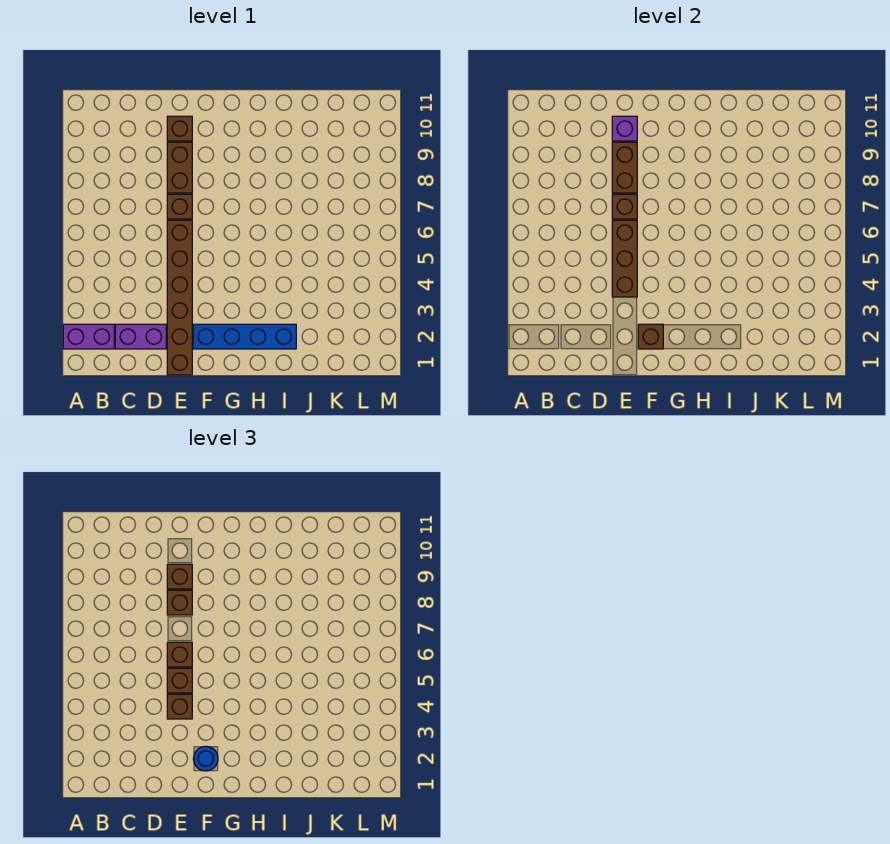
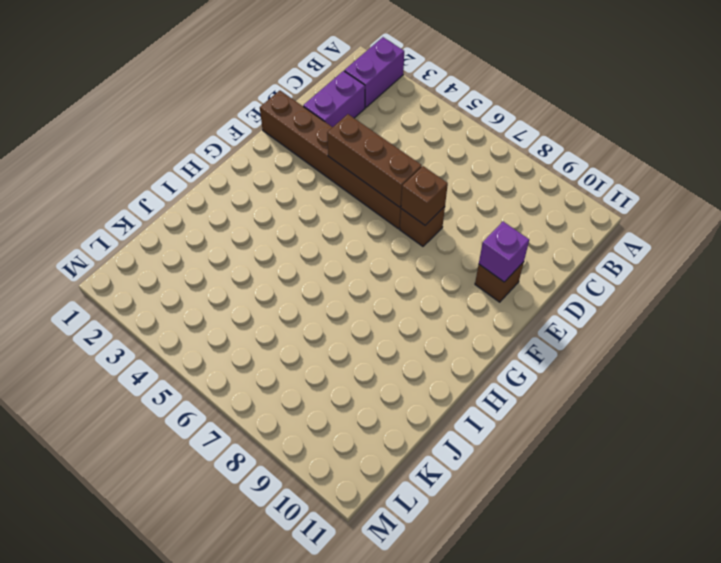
none -> brown 1x2 brick [167,142,192,193]
none -> blue 1x4 brick [193,324,296,349]
none -> brown 1x2 brick [612,142,637,193]

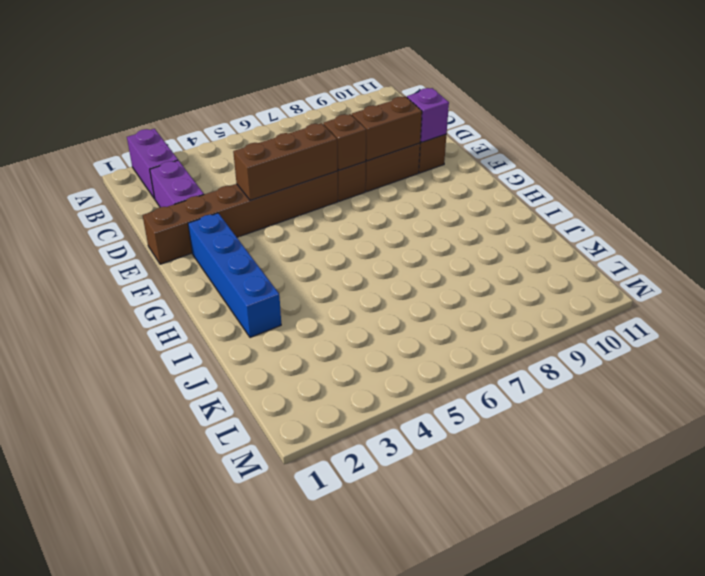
none -> brown 1x1 brick [638,324,663,349]
none -> brown 1x1 brick [167,694,192,719]
none -> brown 1x1 brick [167,668,192,693]

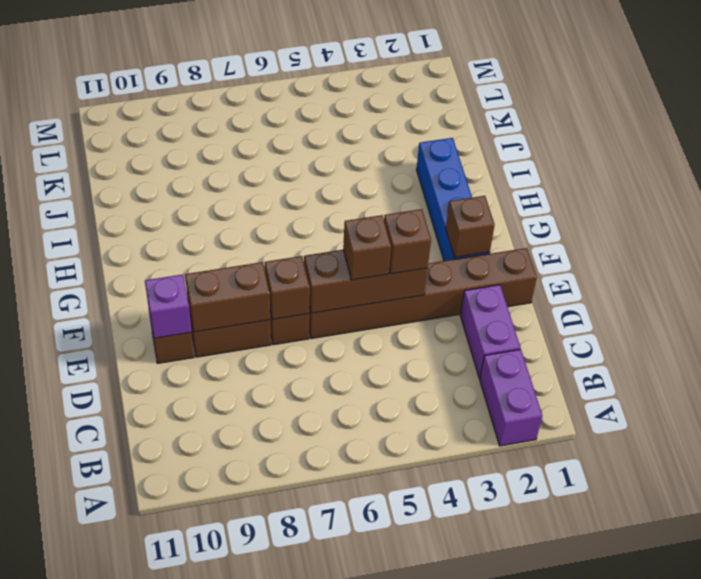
none -> brown 1x1 brick [167,642,192,667]
none -> brown 1x1 brick [167,590,192,615]
none -> brown 1x1 brick [167,564,192,589]

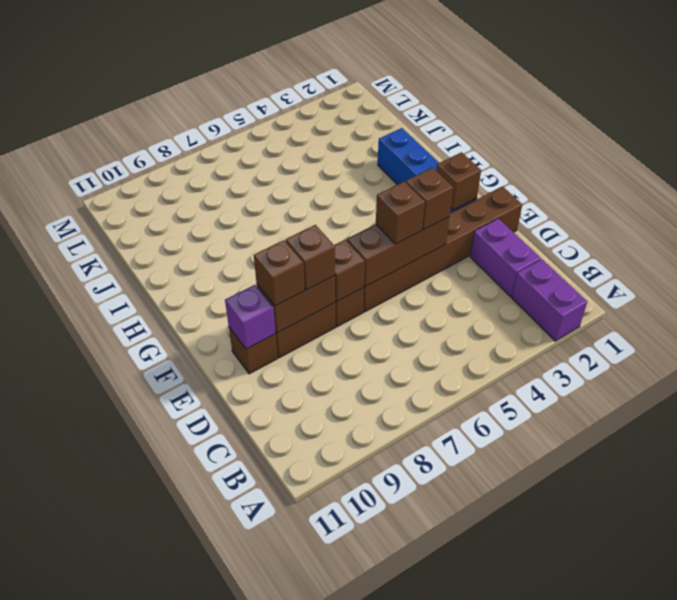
none -> brown 1x1 brick [167,642,192,667]
none -> blue 1x1 round brick [193,746,218,771]

